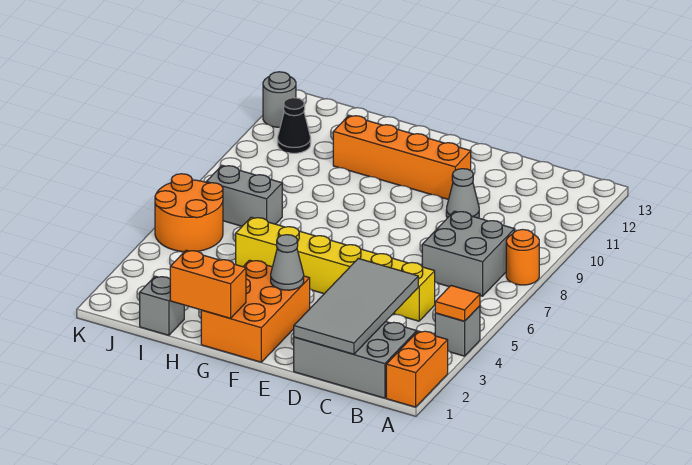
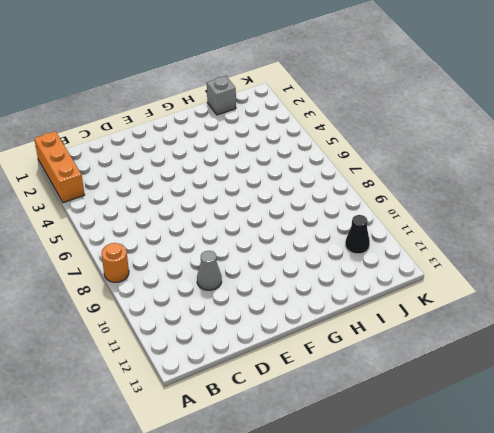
orange 1x3 brick [34,131,85,203] -> orange 1x2 brick [386,331,448,407]
none -> grey 1x1 brick [435,306,480,356]
none -> grey 2x3 brick [294,322,417,398]
none -> grey 2x2 brick [422,211,514,296]

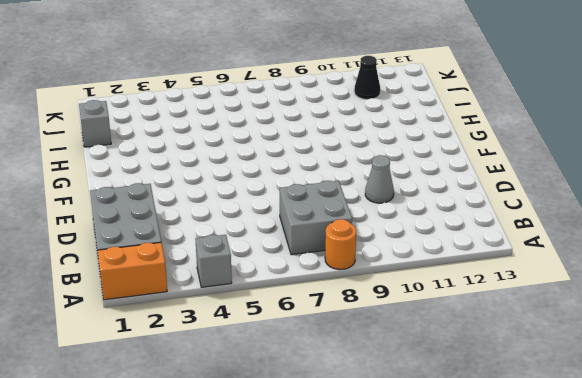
none -> yellow 1x6 brick [236,217,435,321]
none -> orange 1x4 brick [333,115,471,200]
none -> orange 2x3 brick [201,260,310,362]

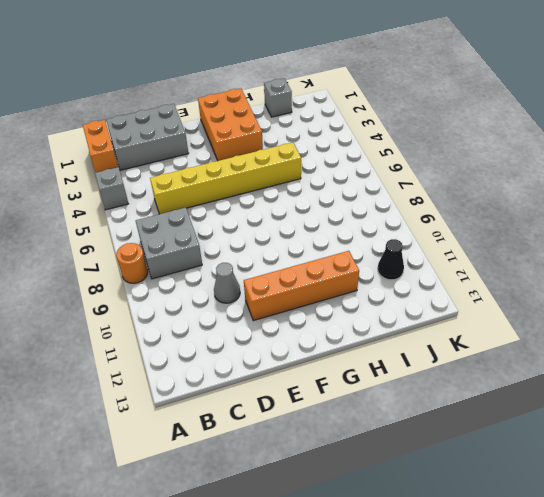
none -> grey 1x2 brick [206,165,282,226]
none -> orange 2x2 round brick [155,174,223,252]
none -> grey 1x1 round brick [263,72,296,127]

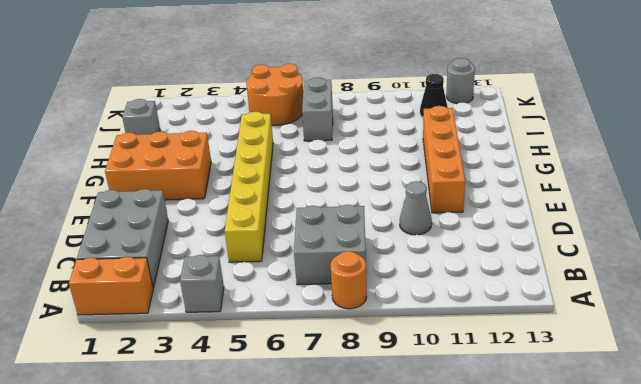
none -> orange 1x1 tile [435,286,480,321]
none -> grey 2x4 tile [294,259,418,354]
none -> grey 1x1 cone [271,235,304,290]

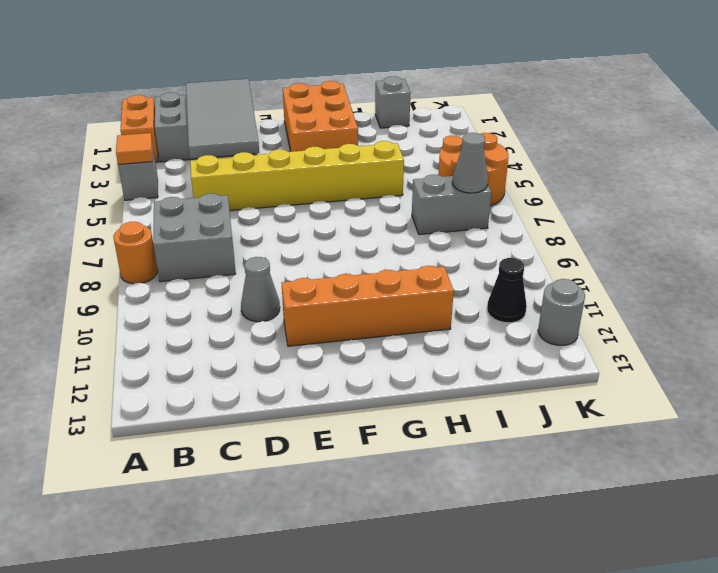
grey 1x1 cone [452,133,488,193] -> grey 1x1 cone moved to [271,235,304,290]
none -> orange 1x2 brick [170,250,246,318]

